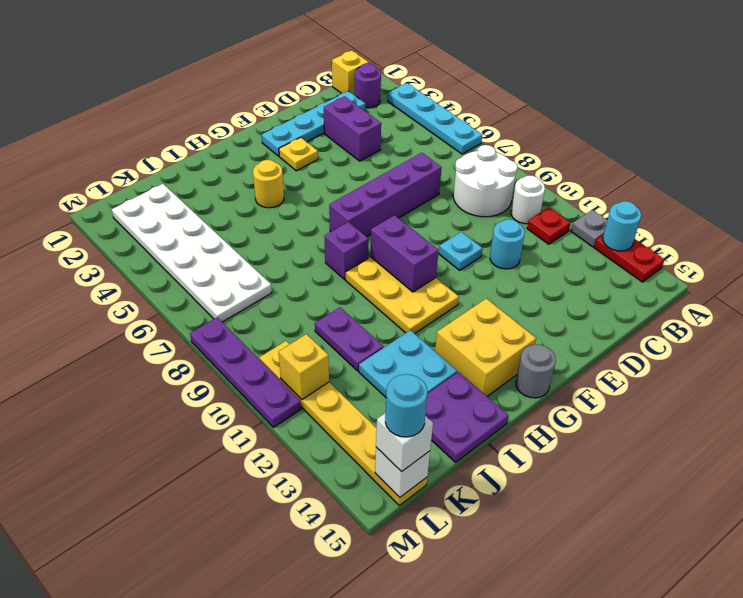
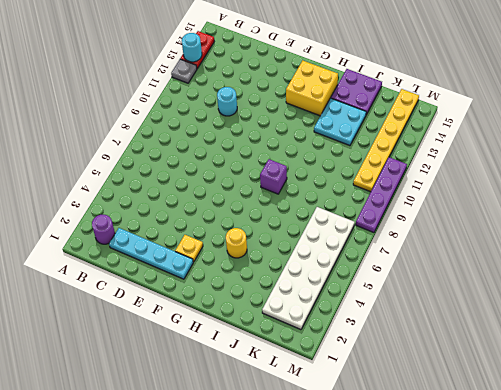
none -> cyan 1x4 plate [388,83,482,154]
none -> yellow 1x1 brick [332,50,368,95]
none -> white 2x2 round brick [453,145,517,217]
none -> white 1x1 round brick [511,176,545,224]

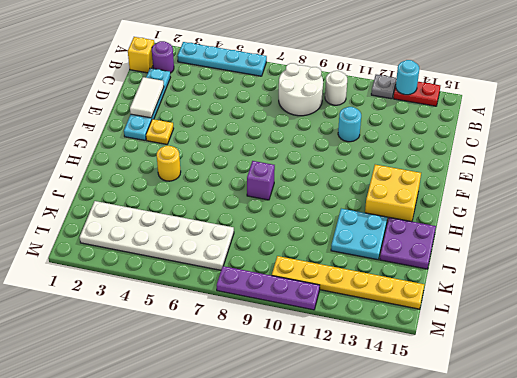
white 1x2 tile [130,77,164,118] -> none
none -> red 1x1 plate [527,207,570,244]
none -> purple 1x2 brick [324,96,381,161]
none -> purple 1x4 brick [329,153,442,237]
none -> cyan 1x1 plate [439,232,482,270]

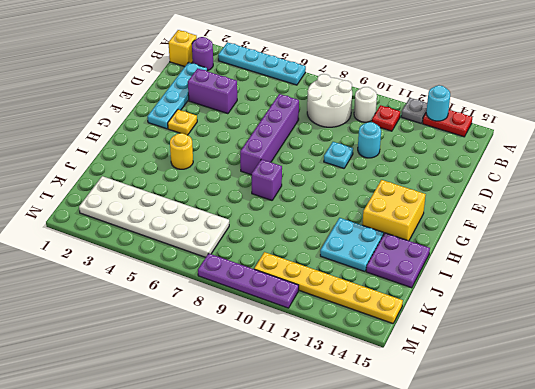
none -> yellow 2x3 plate [346,257,459,334]
none -> grey 1x1 round brick [516,345,556,398]
none -> purple 1x2 plate [315,307,383,371]
none -> purple 1x2 brick [370,215,438,292]

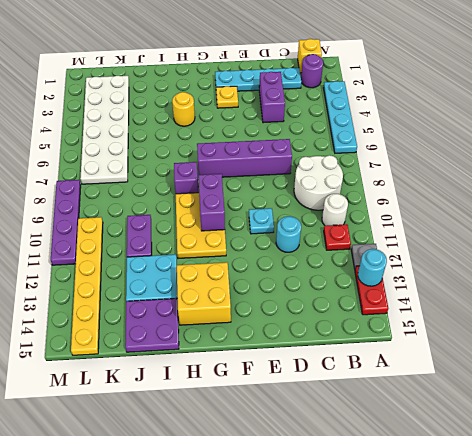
none -> grey 1x1 round brick [516,345,556,398]
none -> yellow 1x1 brick [279,334,329,399]
none -> white 1x1 brick [375,447,430,497]
none -> white 1x1 brick [376,413,433,472]

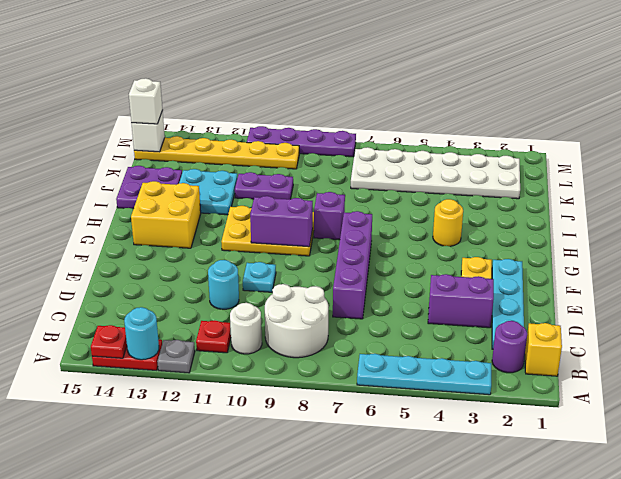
red 1x1 plate [91,325,127,358] -> none
none -> grey 1x1 round brick [516,345,556,398]
none -> yellow 1x1 brick [279,334,329,399]
none -> cyan 1x1 round brick [385,374,427,437]

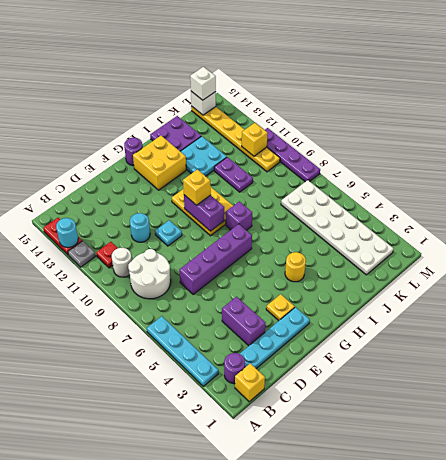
yellow 1x1 brick [183,170,211,205] -> none
purple 1x1 round brick [124,138,143,166] -> grey 1x1 round brick [516,345,556,398]
none -> cyan 1x1 round brick [385,374,427,437]

